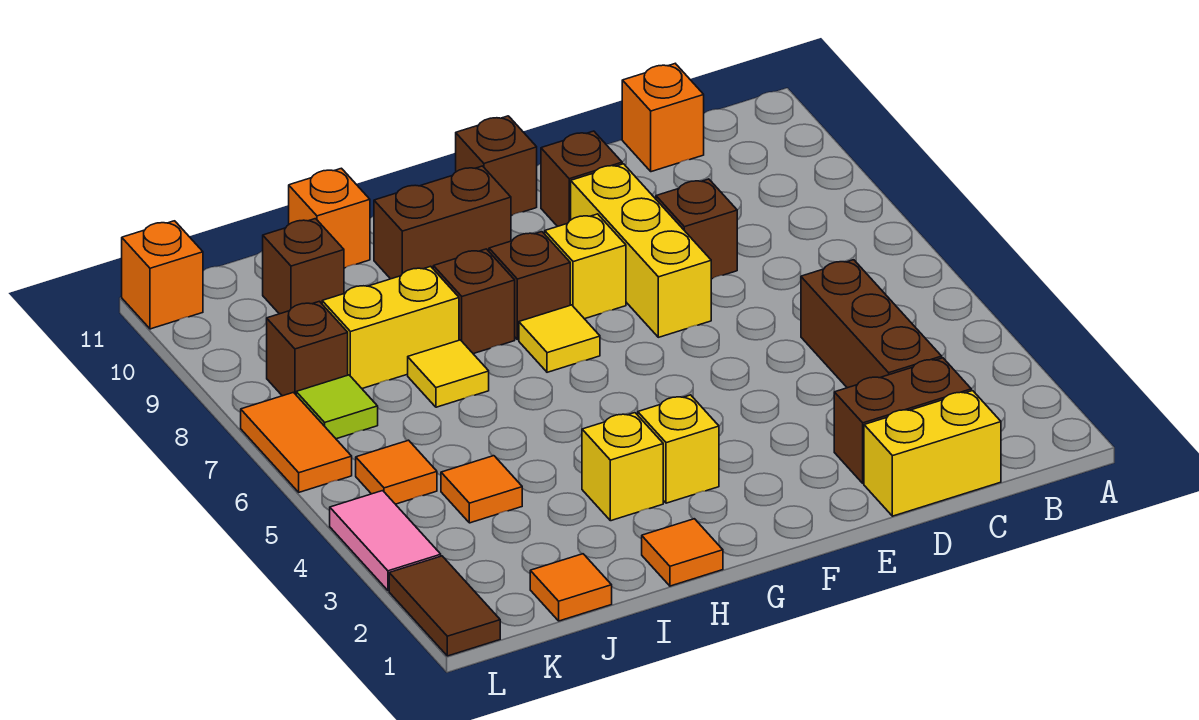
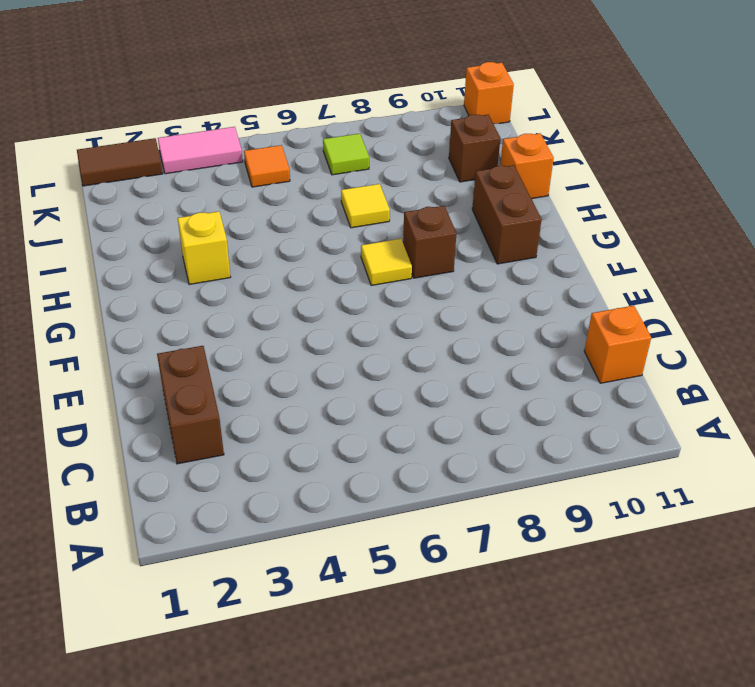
none -> yellow 1x2 brick [864,391,1001,516]
none -> brown 1x3 brick [801,260,942,388]
none -> brown 1x1 brick [656,179,737,279]

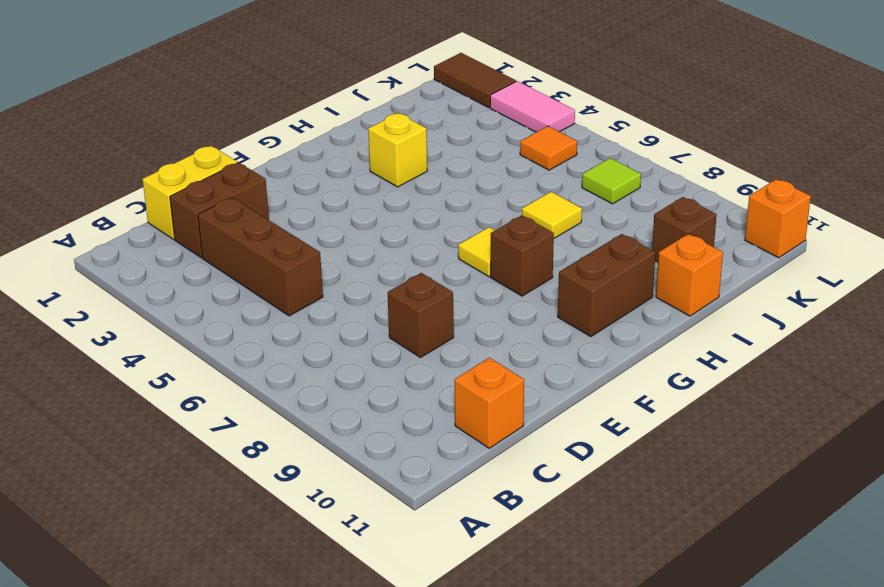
none -> yellow 1x3 brick [571,164,711,337]
none -> brown 1x1 brick [541,131,622,227]
none -> yellow 1x1 brick [545,214,626,319]

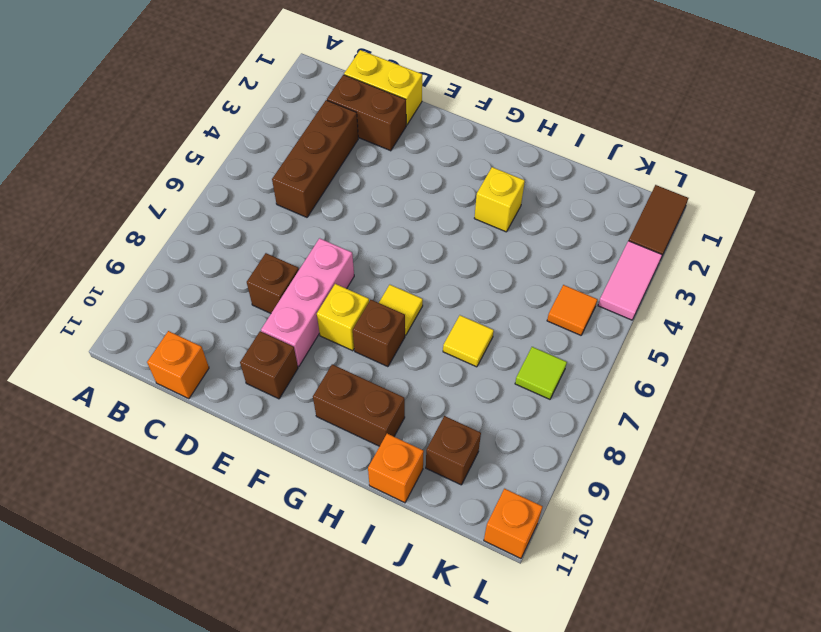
pink 1x3 brick [261,238,354,366] -> yellow 1x3 brick [571,164,711,337]
none -> brown 1x1 brick [456,116,537,216]
none -> yellow 1x1 brick [638,395,719,503]
none -> orange 1x1 tile [642,519,723,586]

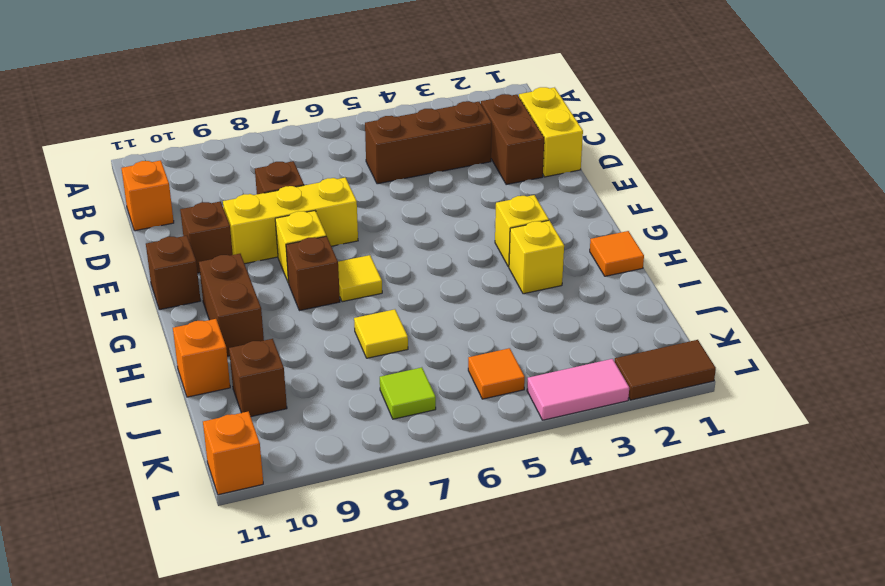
none -> brown 1x1 brick [433,249,515,354]
none -> yellow 1x2 brick [322,266,459,388]
none -> orange 1x1 tile [530,554,612,621]

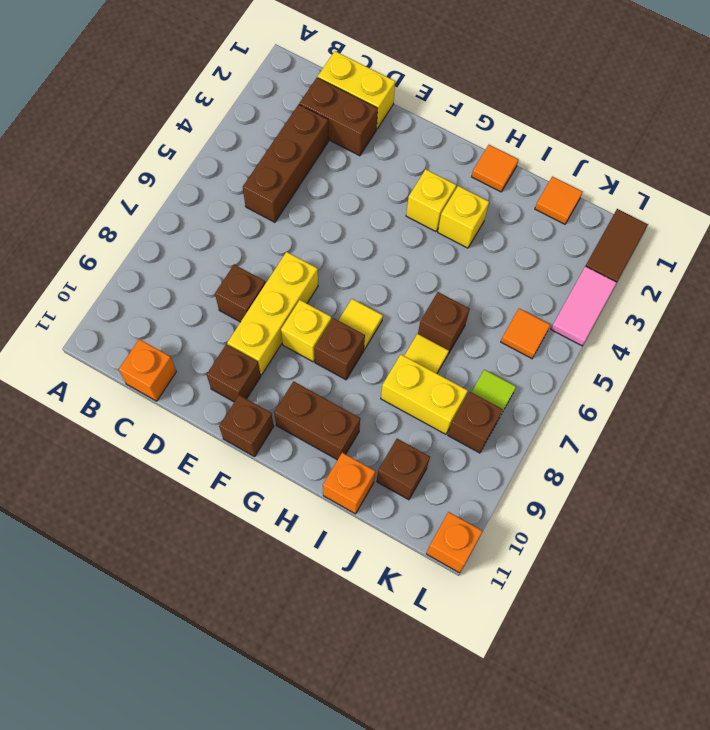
brown 1x1 brick [418,292,470,354] -> brown 1x1 brick moved to [433,249,515,354]
none -> orange 1x1 tile [441,456,522,523]
none -> orange 1x2 tile [241,392,352,492]

